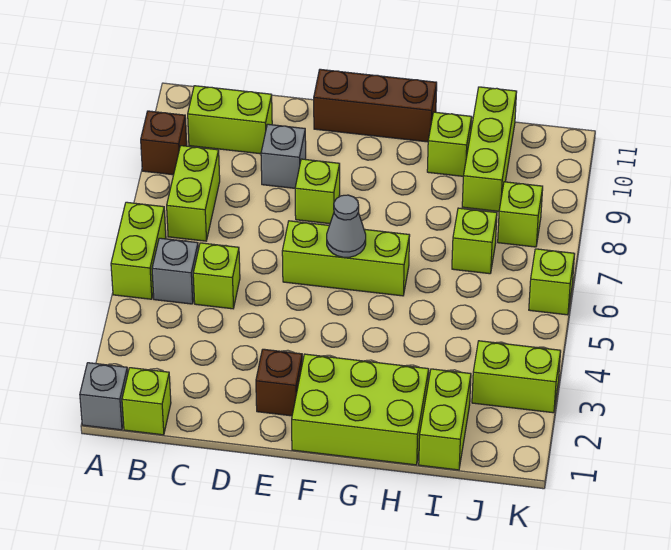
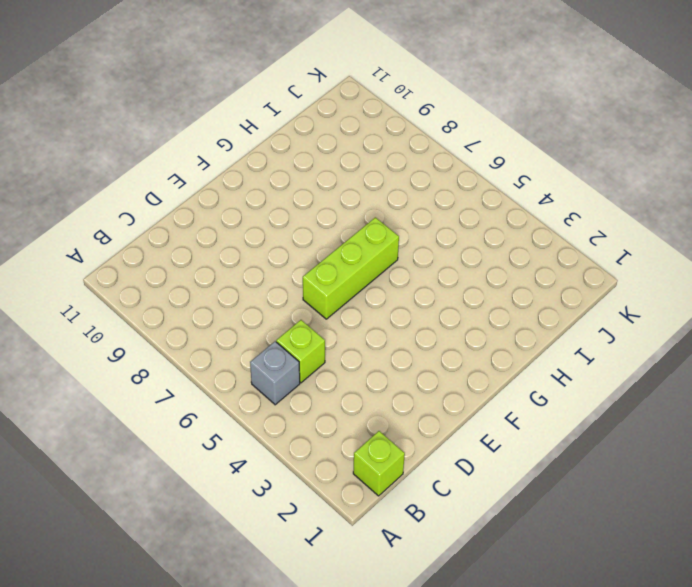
none -> grey 1x1 brick [80,363,128,430]
none -> lime 1x2 brick [111,202,166,299]
none -> brown 1x1 brick [141,111,187,175]

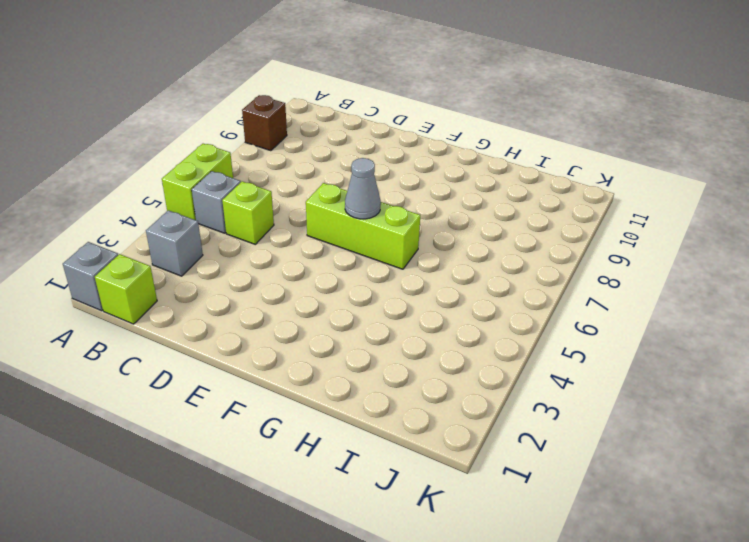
grey 1x1 brick [146,210,203,276] -> grey 1x1 brick moved to [261,124,306,188]
none -> lime 1x2 brick [167,146,220,241]
none -> lime 1x2 brick [188,86,272,154]
none -> brown 1x1 brick [256,349,302,416]

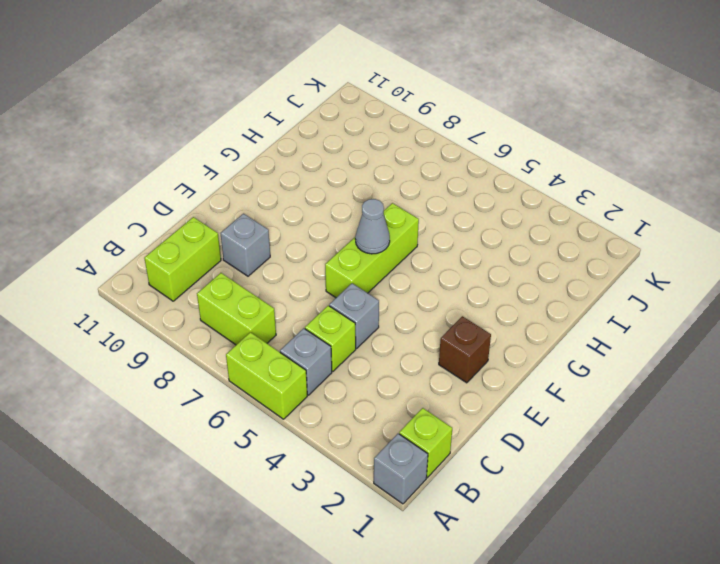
grey 1x1 brick [329,283,379,348] -> none
none -> brown 1x1 brick [141,111,187,175]
none -> lime 1x1 brick [295,159,340,224]
none -> brown 1x3 brick [314,69,437,142]

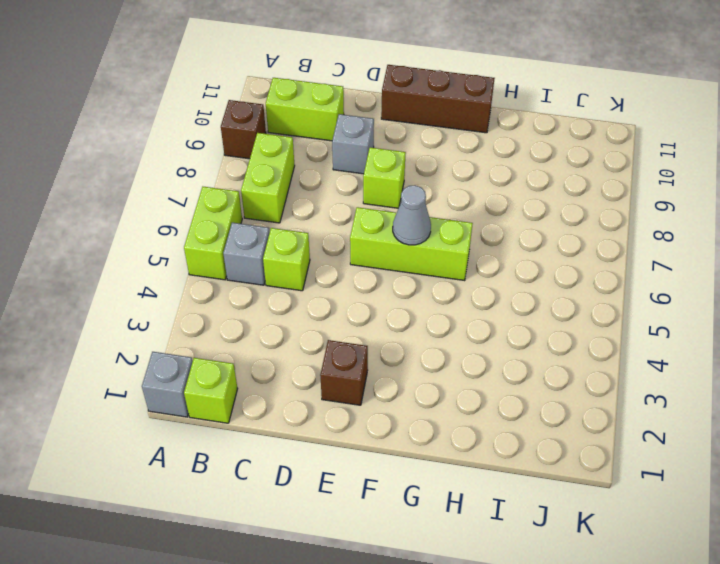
none -> lime 2x3 brick [292,354,429,465]
none -> lime 1x1 brick [427,112,472,176]
none -> lime 1x2 brick [419,369,471,470]

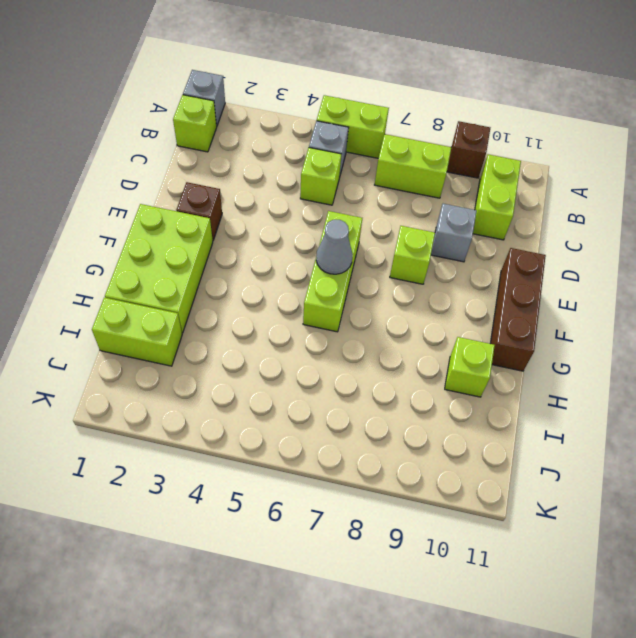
none -> lime 1x1 brick [452,208,497,274]
none -> lime 1x3 brick [462,87,517,211]
none -> lime 1x2 brick [472,341,561,413]

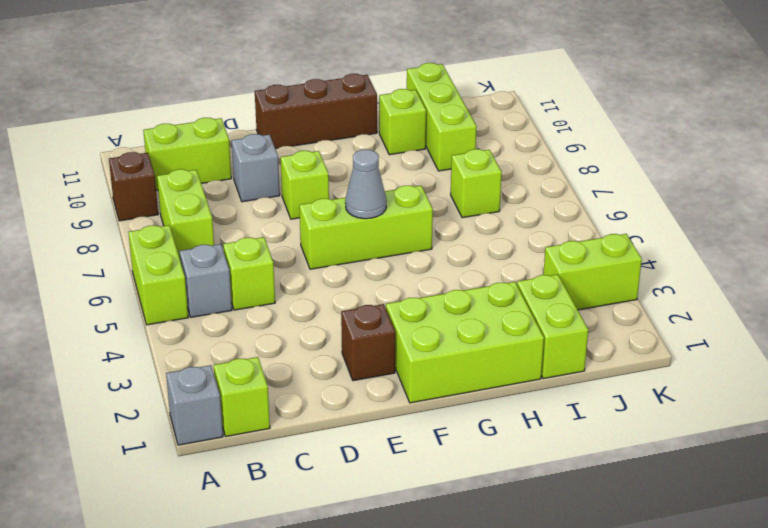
none -> lime 1x1 brick [498,182,543,247]
none -> lime 1x1 brick [529,249,575,315]

